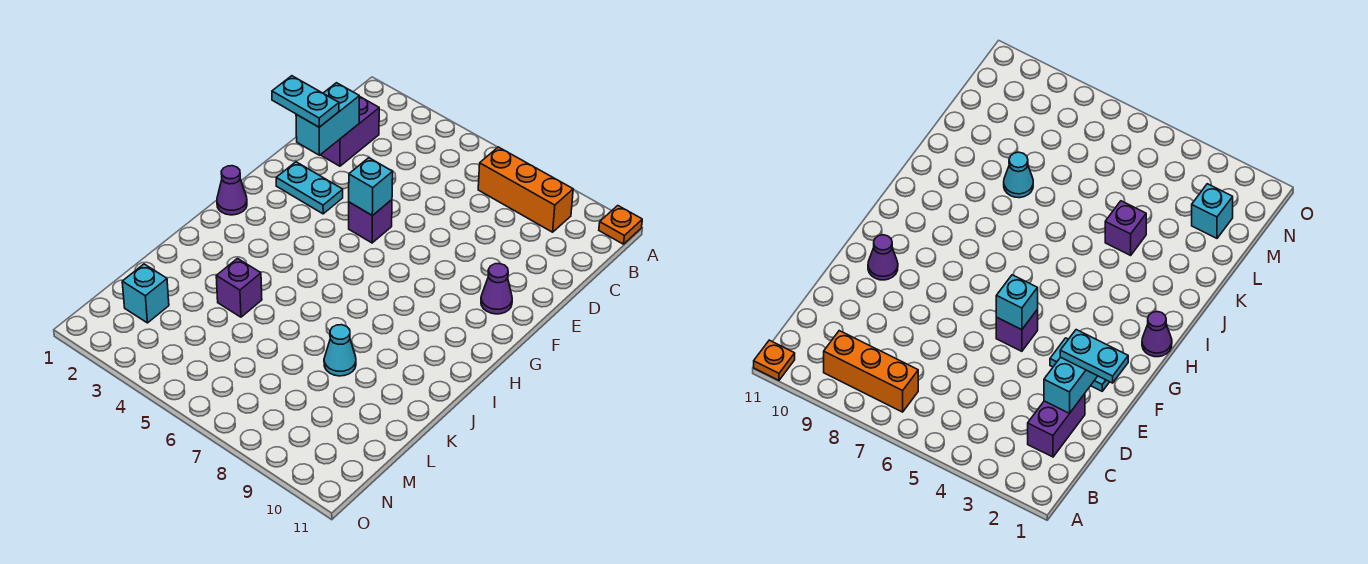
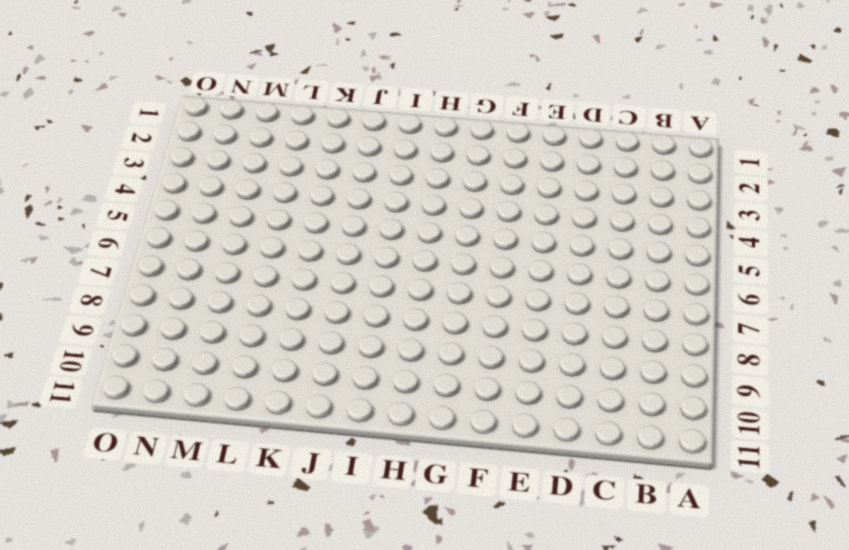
none -> orange 1x1 plate [599,206,642,244]
none -> orange 1x3 brick [478,147,573,232]
none -> purple 1x2 brick [321,96,379,166]

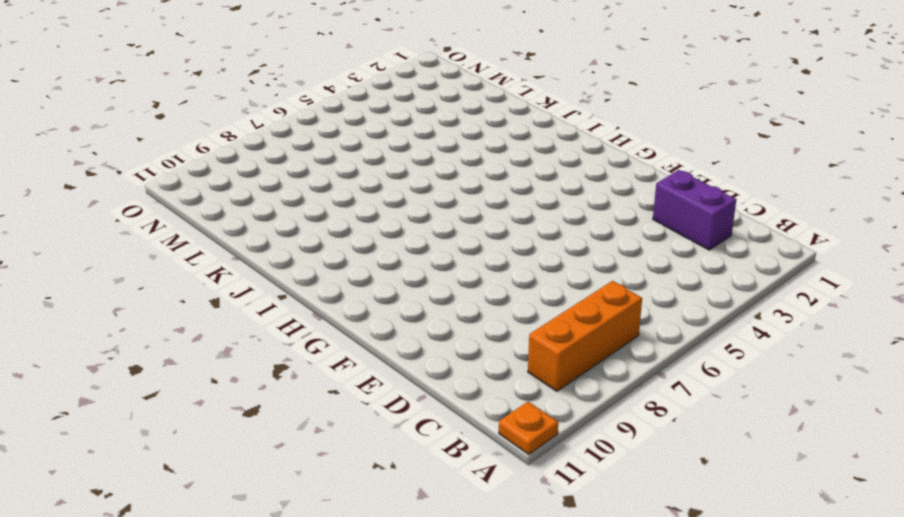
none -> cyan 1x2 plate [276,162,343,214]
none -> purple 1x1 brick [349,200,392,243]
none -> purple 1x1 cone [481,264,512,314]

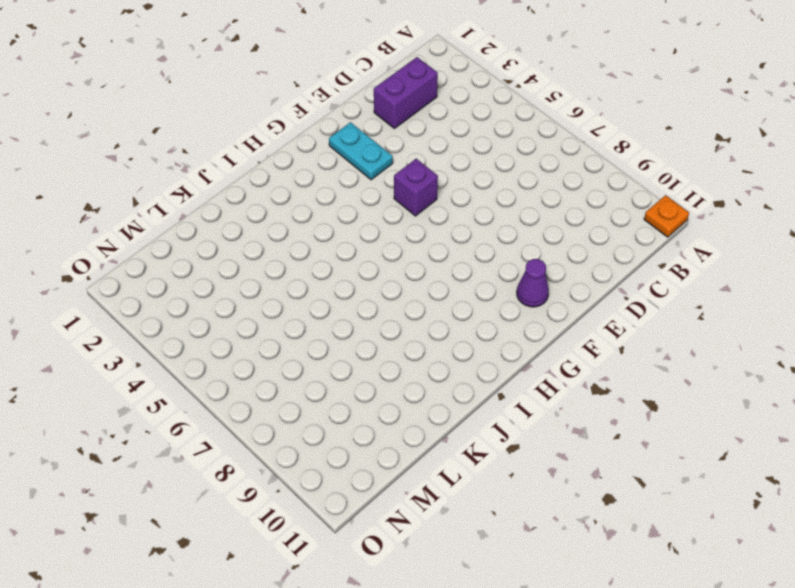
none -> orange 1x3 brick [478,147,573,232]
none -> purple 1x1 cone [217,166,247,215]
none -> purple 1x1 brick [216,259,262,317]

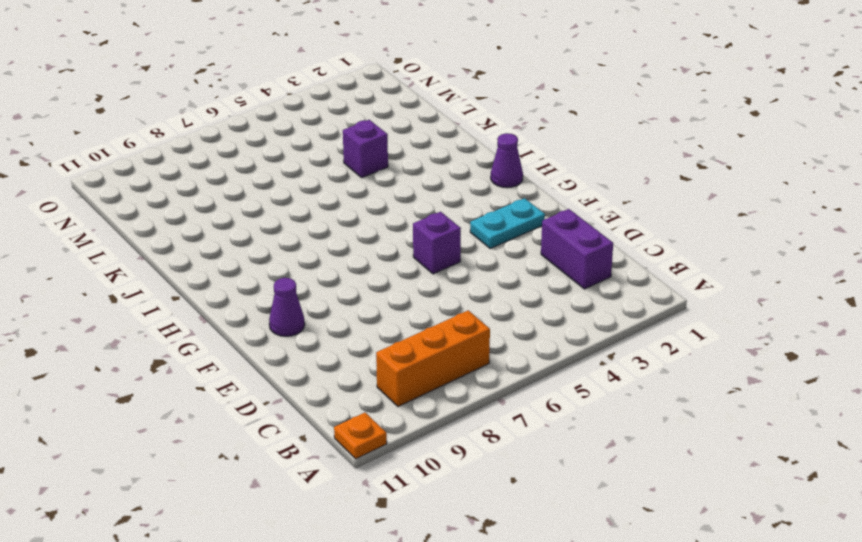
none -> cyan 1x1 cone [324,325,356,376]
none -> cyan 1x1 brick [122,264,169,323]
none -> cyan 1x2 brick [296,83,359,155]

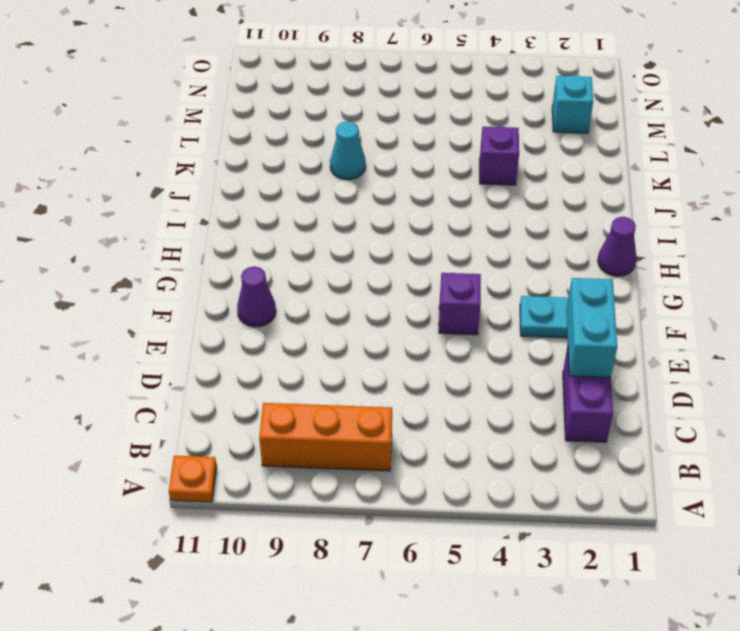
none -> cyan 1x1 brick [349,158,393,216]
none -> cyan 1x2 plate [272,76,339,127]

